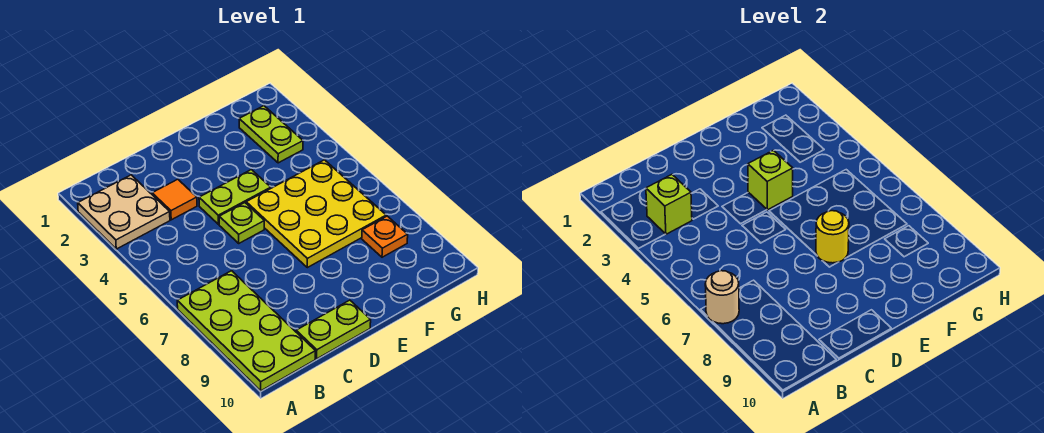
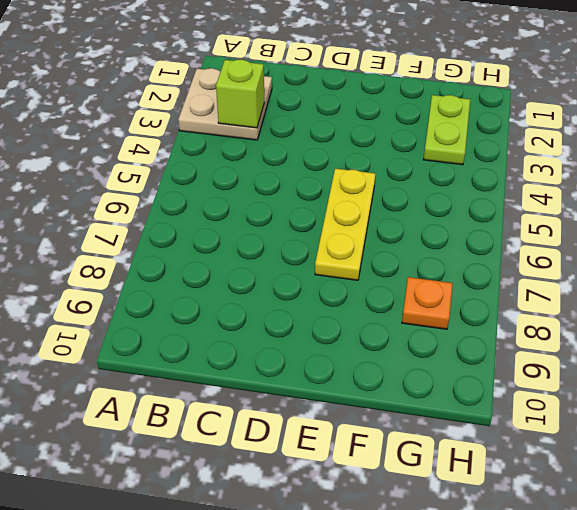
yellow 1x3 plate [315,168,376,280] -> yellow 3x3 plate [246,160,386,268]
none -> lime 2x4 plate [177,271,315,391]
none -> orange 1x1 tile [152,179,197,220]
none -> lime 1x2 plate [296,300,371,359]

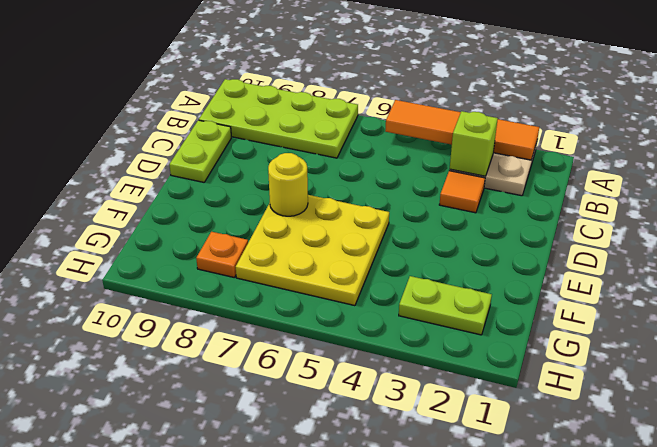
orange 1x4 tile [385,100,539,160] -> none
none -> lime 1x2 plate [199,170,271,224]
none -> lime 1x1 plate [219,203,264,243]
none -> tan 1x1 round brick [705,271,739,324]

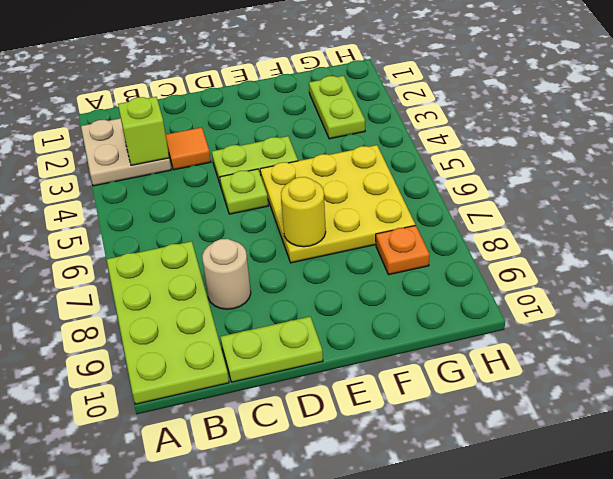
tan 1x1 round brick [202,239,251,309] -> tan 1x1 round brick moved to [705,271,739,324]
none -> lime 1x1 brick [748,150,793,210]

